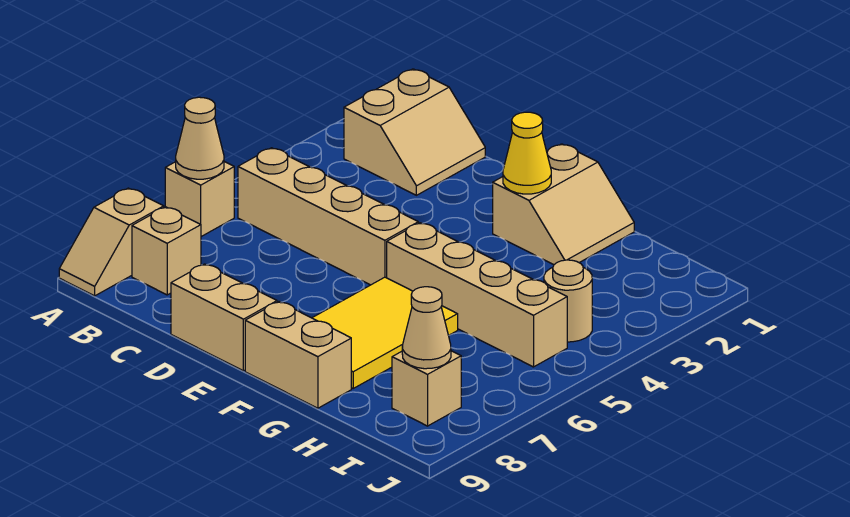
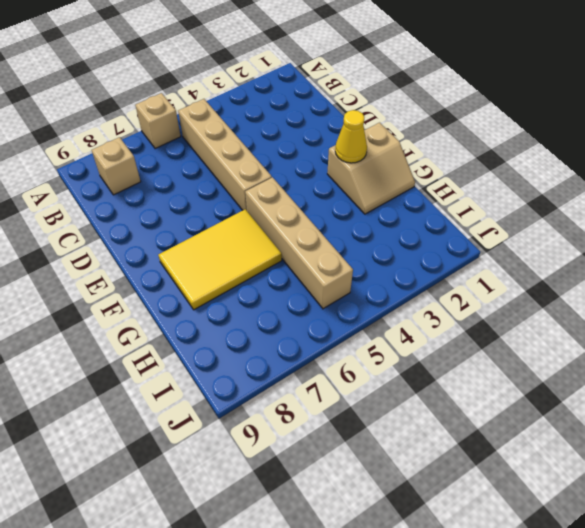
none -> tan 1x2 slope [59,188,164,296]
none -> tan 2x2 slope [344,69,485,195]
none -> tan 1x2 brick [171,264,277,371]

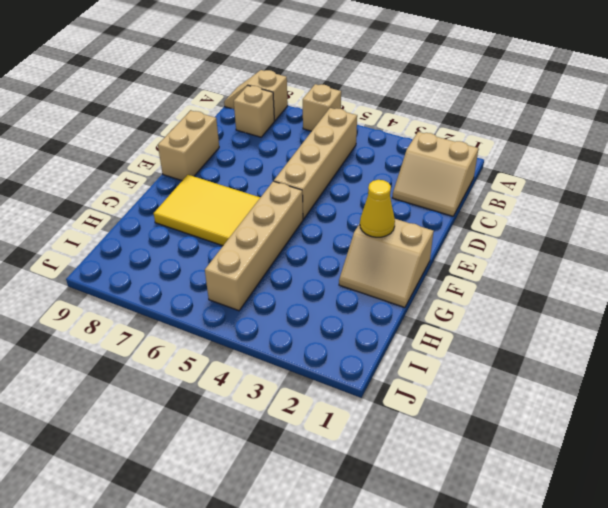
none -> tan 1x2 brick [245,302,351,408]
none -> tan 1x1 round brick [544,260,592,342]
none -> tan 1x1 brick [392,351,461,426]

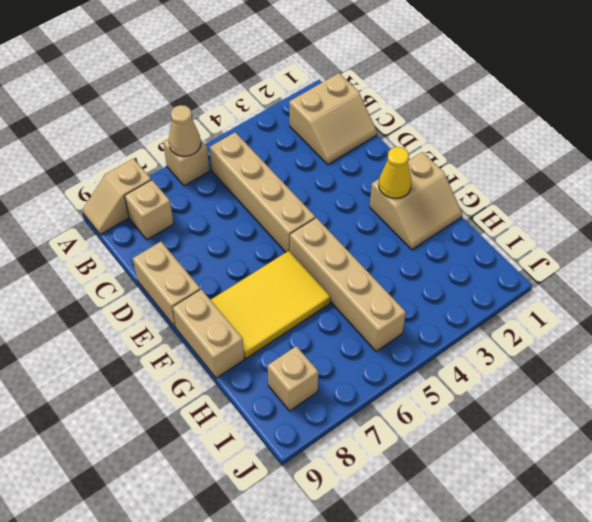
none -> tan 1x1 round brick [544,260,592,342]
none -> tan 1x1 cone [402,287,451,369]

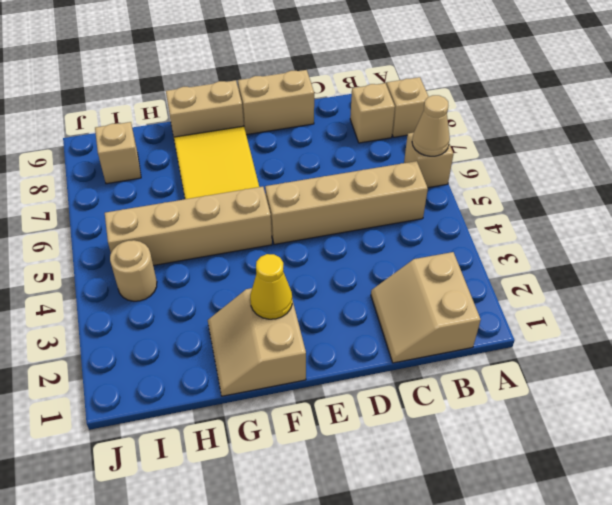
none -> tan 1x1 cone [402,287,451,369]

